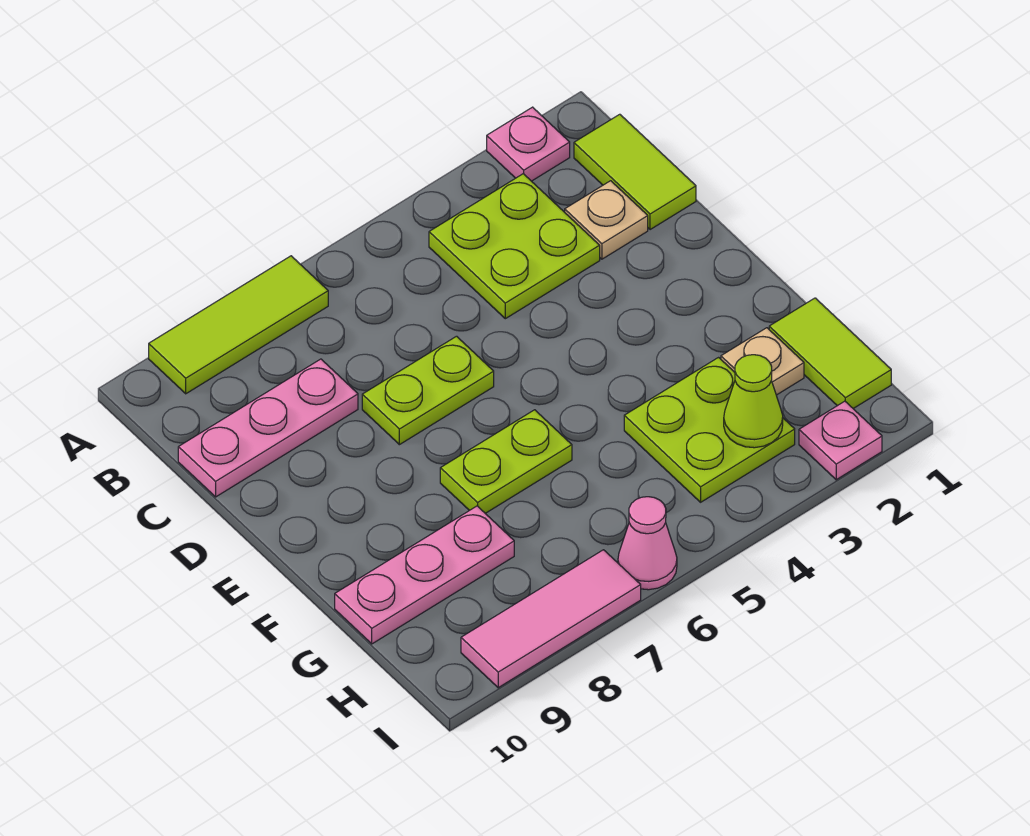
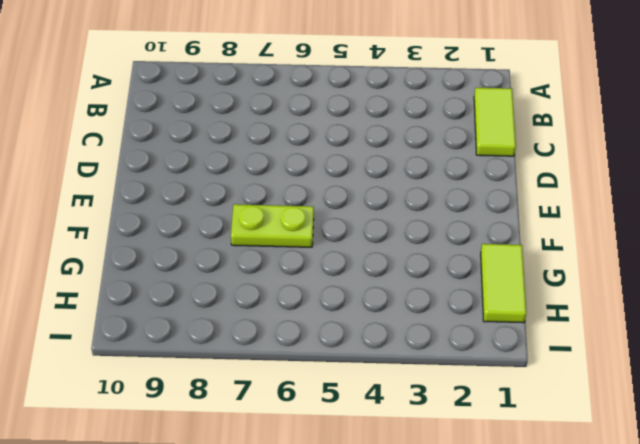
none -> pink 1x1 plate [487,107,570,181]
none -> lime 1x3 tile [149,256,328,394]
none -> lime 2x2 plate [429,174,600,319]

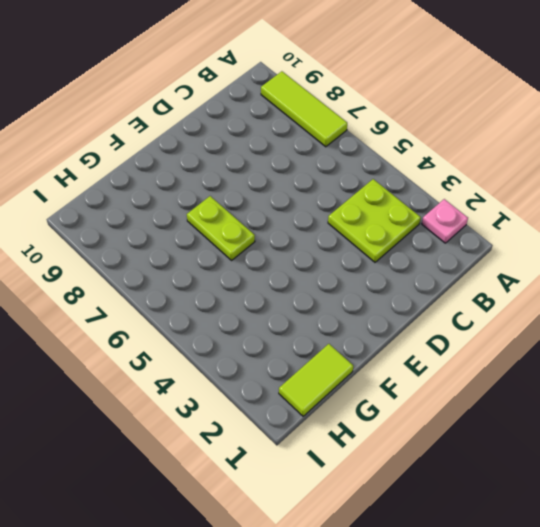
none -> lime 1x2 tile [574,114,696,230]
none -> tan 1x1 plate [565,181,648,259]
none -> pink 1x3 plate [178,359,358,497]

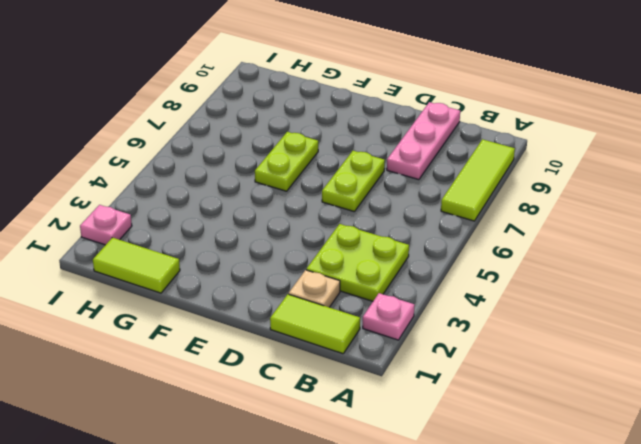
none -> tan 1x1 plate [721,328,804,395]
none -> lime 2x2 plate [624,358,795,502]
none -> pink 1x3 plate [335,506,514,644]

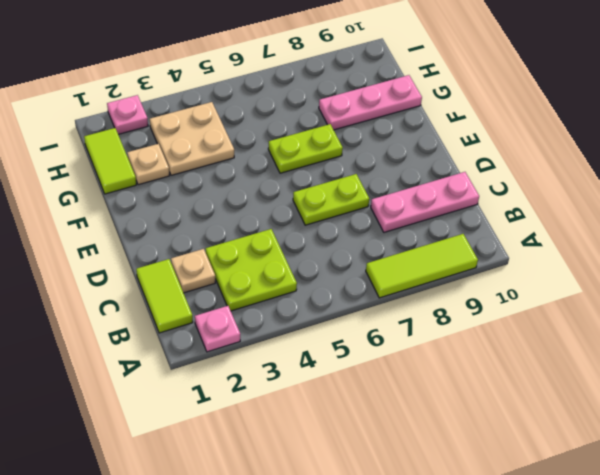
tan 2x2 plate [150,102,234,175] -> lime 2x2 plate [624,358,795,502]
none -> pink 1x1 cone [618,497,677,590]
none -> pink 1x3 tile [461,550,641,688]
none -> lime 1x1 cone [724,355,783,448]

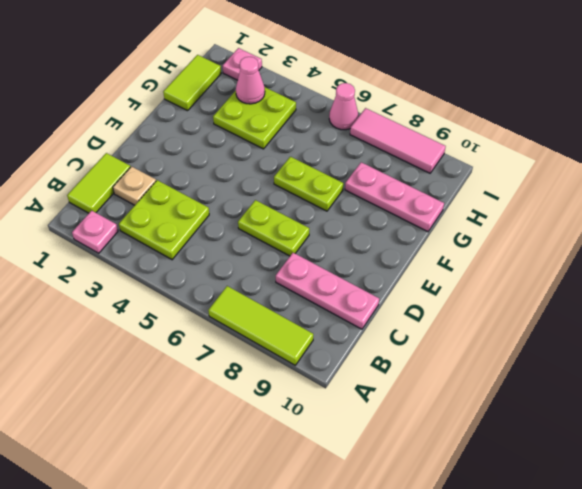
pink 1x1 cone [236,57,265,104] -> lime 1x1 cone [724,355,783,448]
none -> tan 1x1 plate [721,328,804,395]

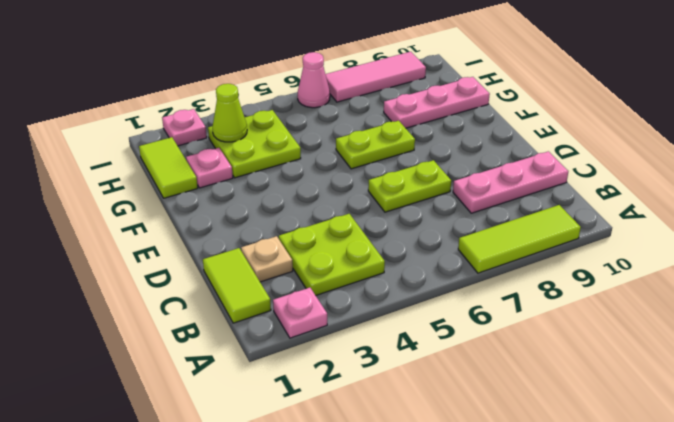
pink 1x1 plate [186,148,233,188] -> tan 1x1 plate [721,328,804,395]

